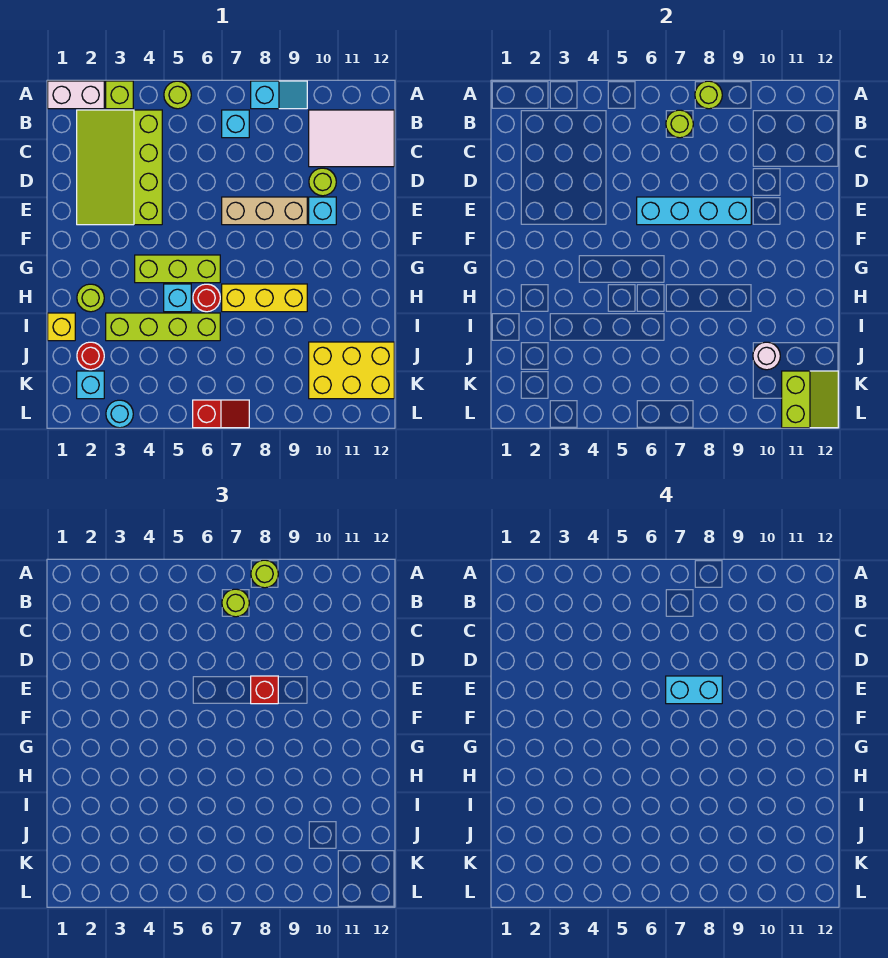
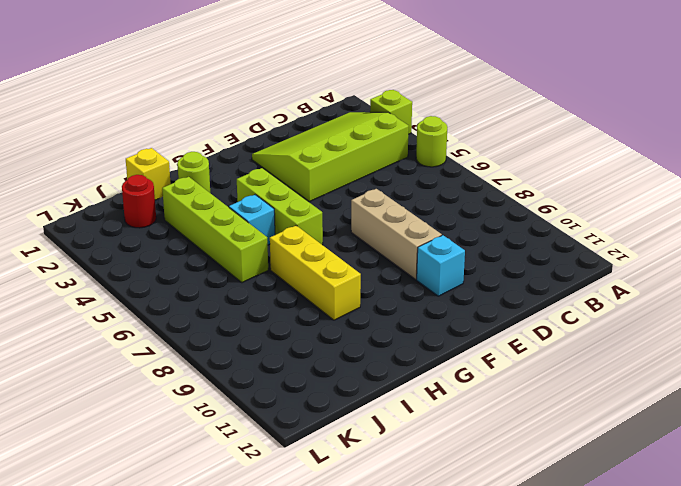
none -> white 1x2 brick [48,81,104,109]
none -> cyan 1x2 slope [251,81,307,109]
none -> cyan 1x1 brick [222,110,249,138]
none -> white 2x3 tile [309,110,394,167]

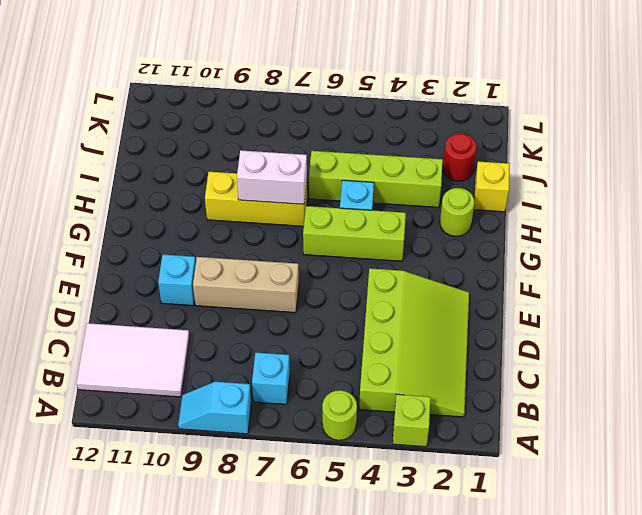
white 1x2 brick [237,150,307,204] -> white 1x2 brick moved to [48,81,104,109]
none -> lime 1x1 round brick [309,168,336,196]
none -> red 1x1 round brick [193,284,220,312]
none -> yellow 2x3 brick [309,342,394,399]
none -> cyan 1x1 brick [77,371,104,399]

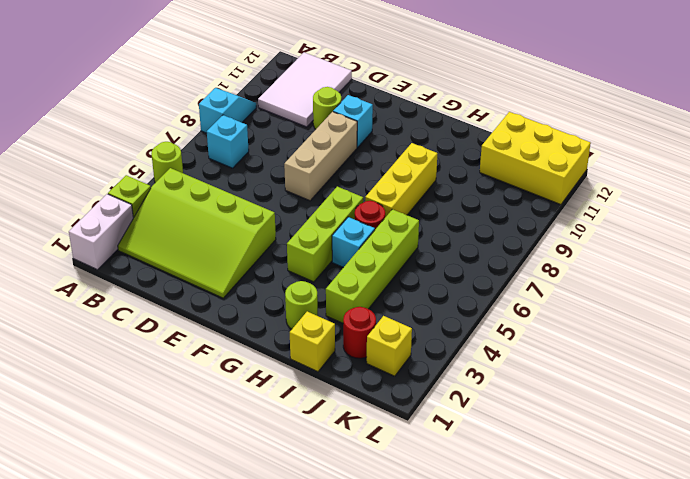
yellow 2x3 brick [480,112,591,205] -> yellow 2x3 brick turned to [309,342,394,399]
yellow 1x1 brick [367,316,412,376] -> cyan 1x1 brick [77,371,104,399]
none -> cyan 1x1 round brick [106,400,133,428]
none -> red 1x2 slope [193,400,249,428]
none -> lime 1x1 round brick [695,81,722,109]
none -> lime 1x1 round brick [666,110,693,138]

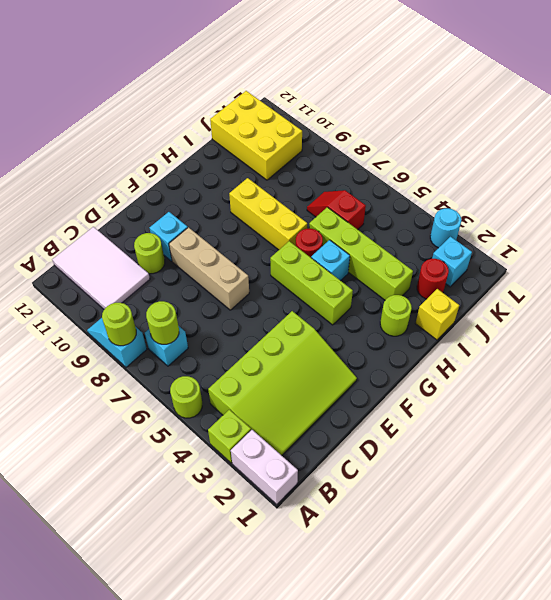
red 1x2 slope [307,190,366,229] -> red 1x2 slope moved to [193,400,249,428]
none -> cyan 1x4 brick [637,197,751,225]
none -> white 1x1 round brick [753,342,780,370]
none -> lime 2x2 slope [782,371,838,428]
none -> lime 1x1 round brick [251,560,278,588]

